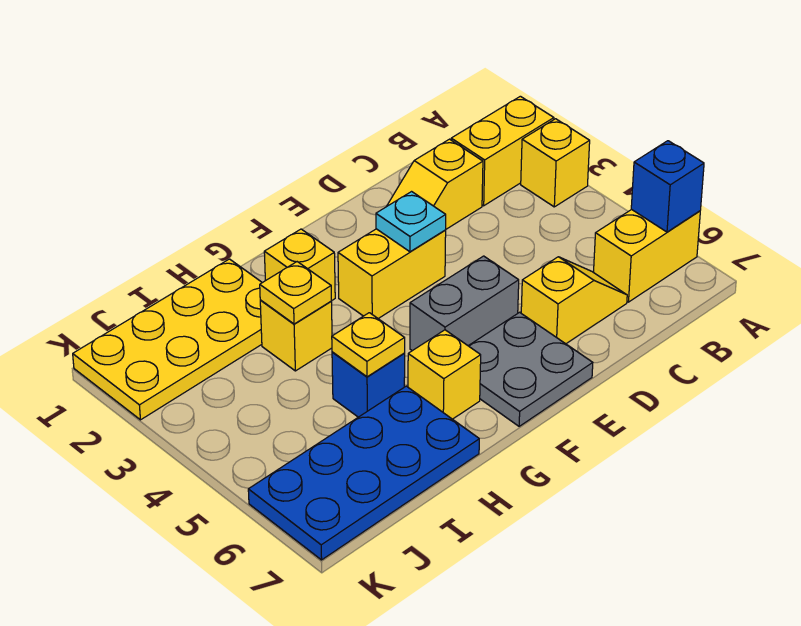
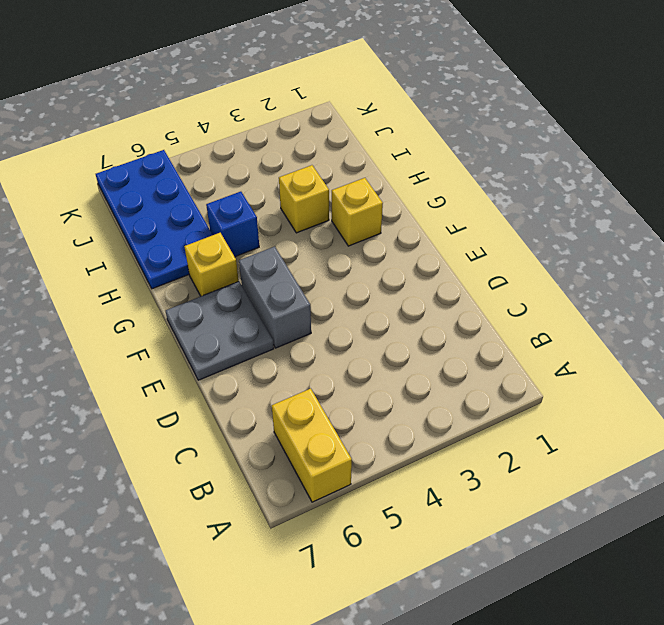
none -> yellow 1x2 brick [451,96,554,206]
none -> yellow 1x1 brick [521,119,590,207]
none -> yellow 1x2 slope [387,139,483,229]

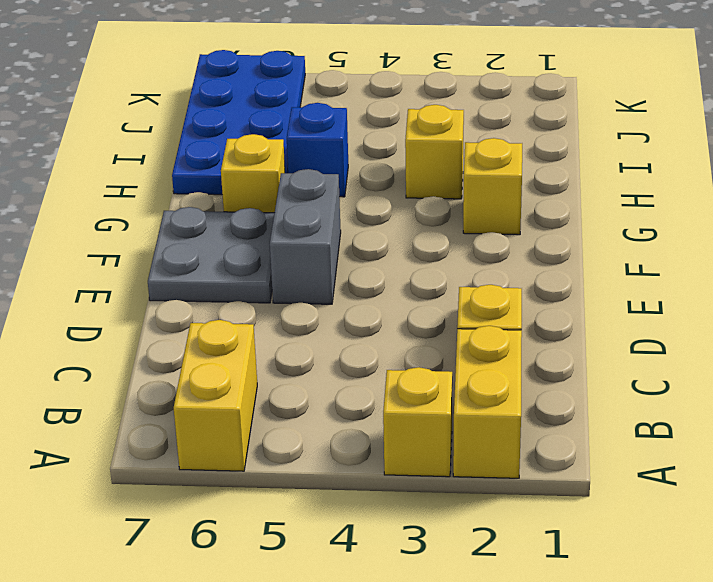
none -> yellow 1x2 slope [521,257,627,344]
none -> yellow 1x2 brick [338,229,446,319]
none -> yellow 2x4 plate [73,259,262,420]

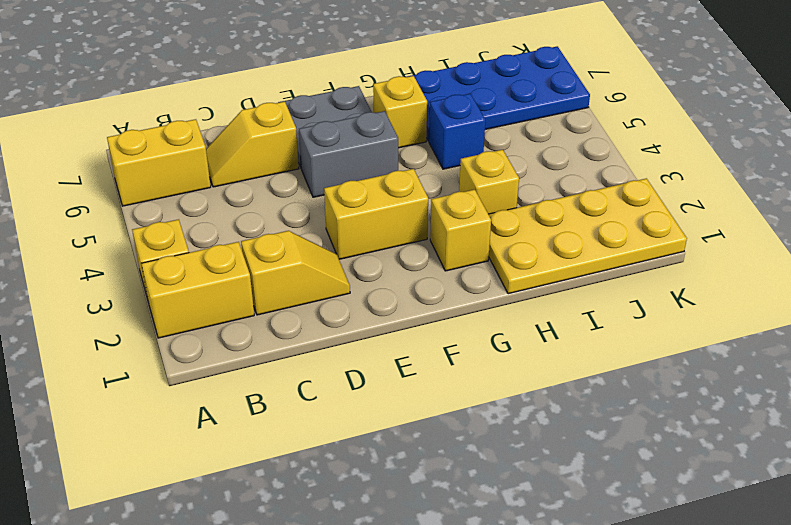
none -> blue 1x1 brick [631,141,704,232]
none -> cyan 1x1 plate [376,192,446,252]
none -> yellow 1x1 plate [260,262,331,324]

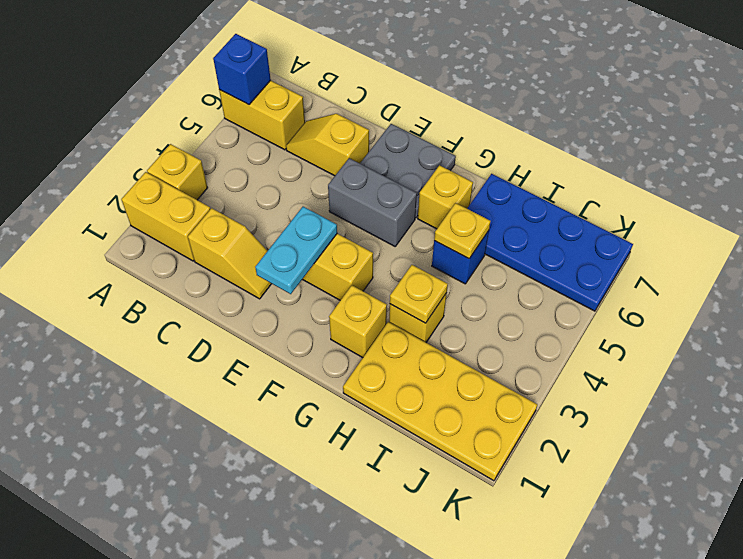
cyan 1x2 plate [255,207,337,294] -> cyan 1x1 plate [376,192,446,252]

